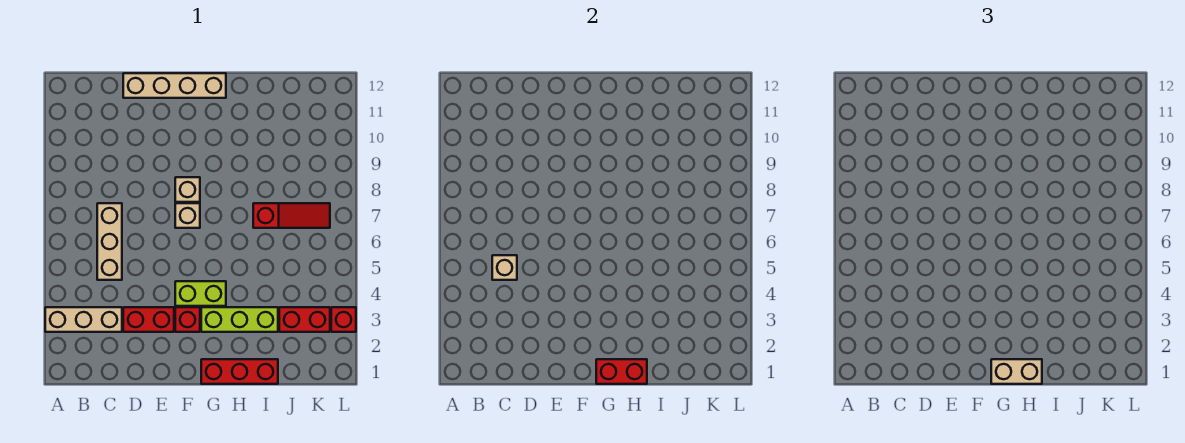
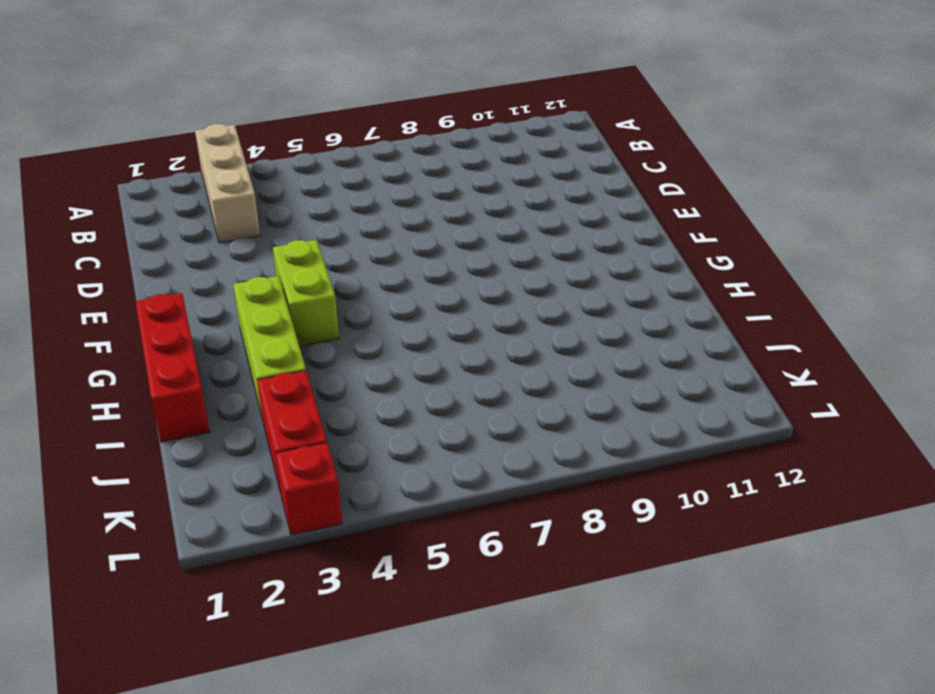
none -> tan 1x3 brick [97,203,122,280]
none -> red 1x2 brick [123,307,174,332]
none -> tan 1x4 brick [123,73,226,98]

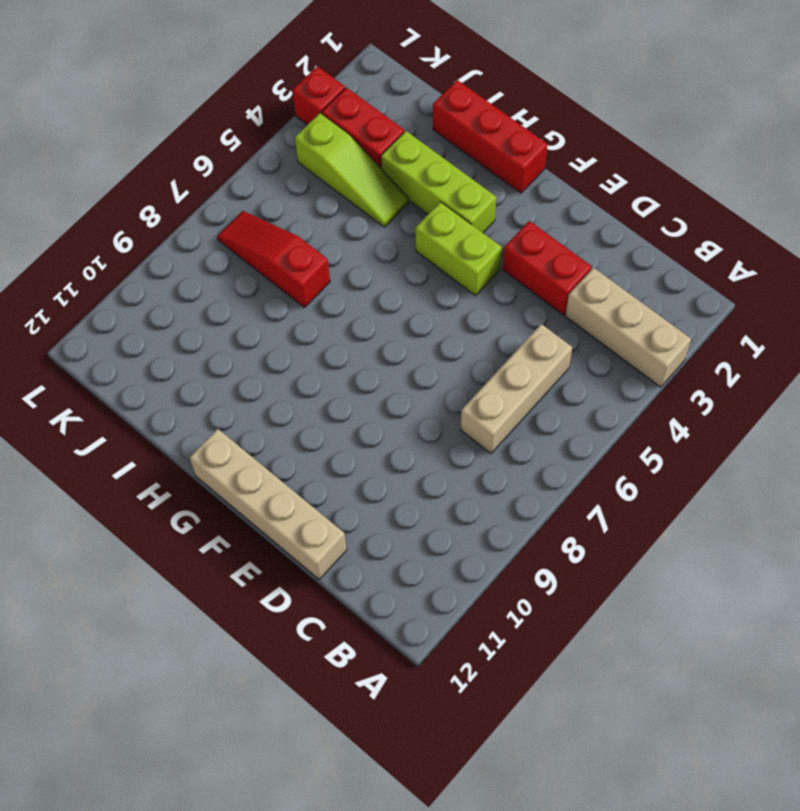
lime 1x3 slope [295,113,409,227] -> none
none -> red 1x1 brick [175,307,200,332]
none -> tan 1x1 brick [175,203,200,228]
none -> tan 1x1 brick [175,177,200,202]

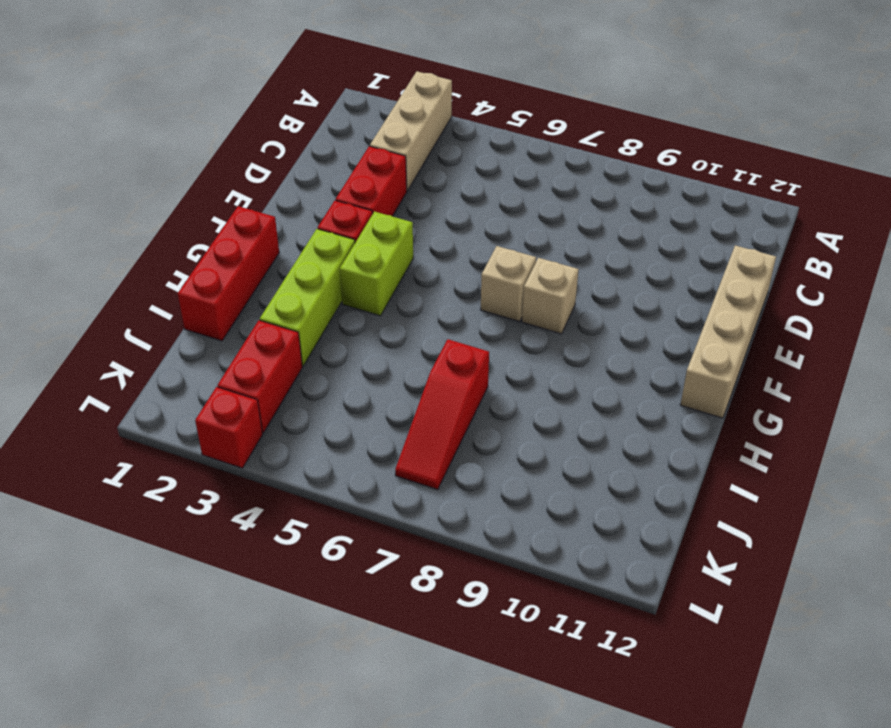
none -> tan 1x3 brick [97,203,122,280]
none -> tan 1x1 brick [492,255,517,280]
none -> red 1x2 brick [596,359,647,384]

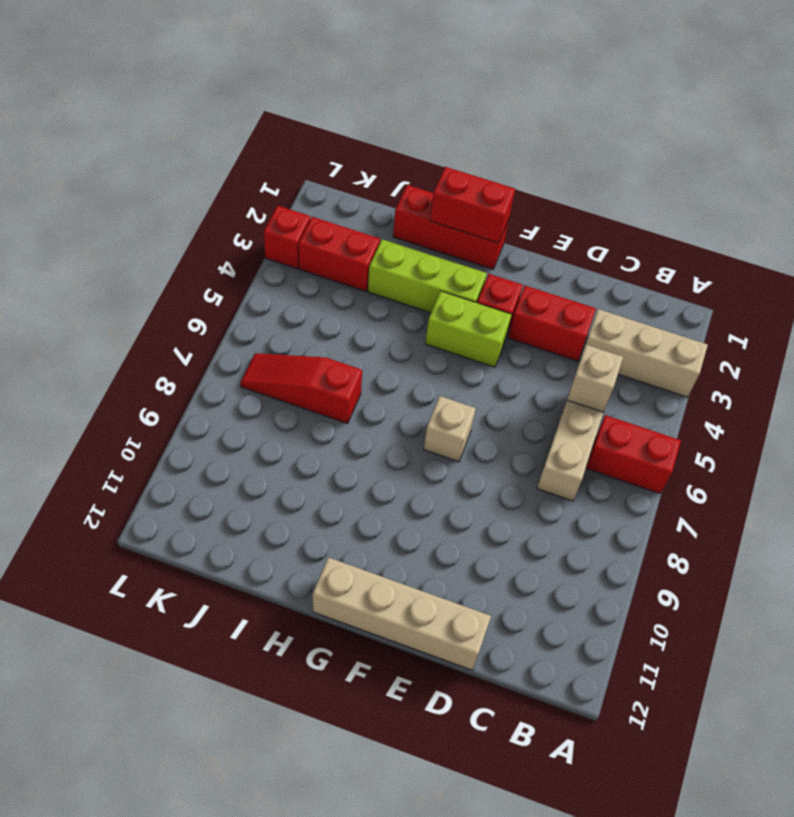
red 1x2 brick [586,415,681,494] -> none
none -> tan 1x1 brick [175,177,200,202]
none -> tan 1x2 brick [991,359,1042,384]

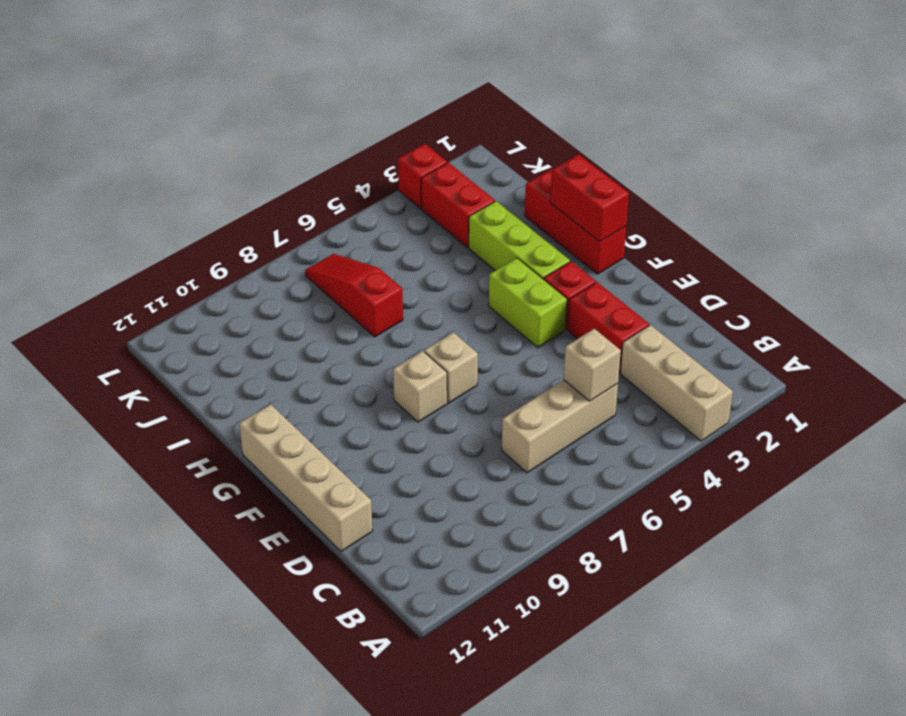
none -> tan 1x2 brick [991,359,1042,384]

